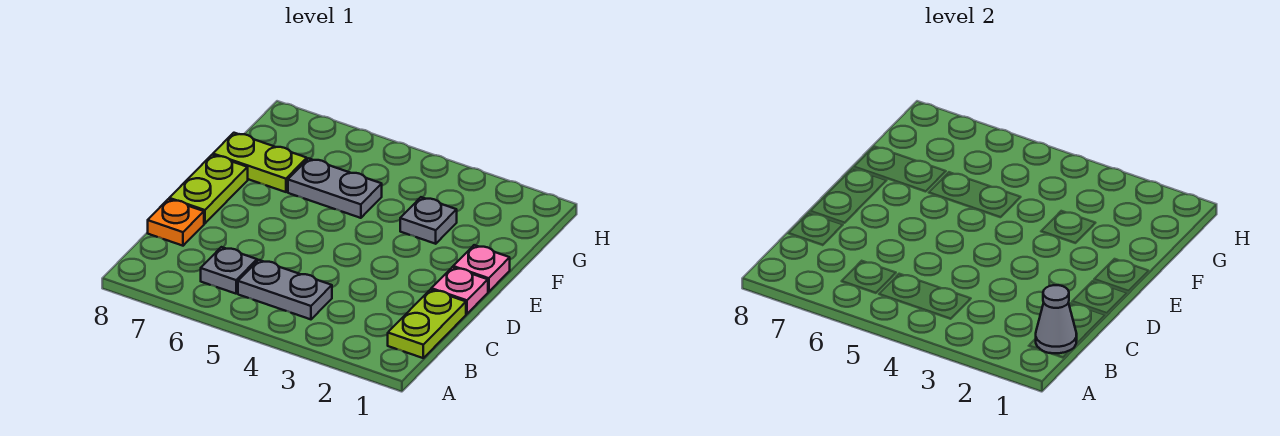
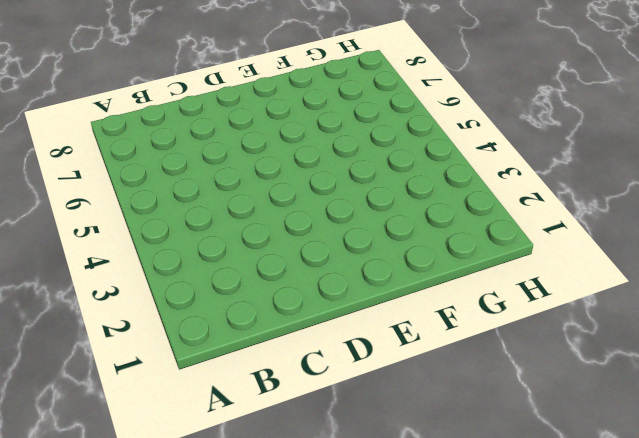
none -> lime 1x2 plate [388,289,466,358]
none -> grey 1x2 plate [238,260,332,319]

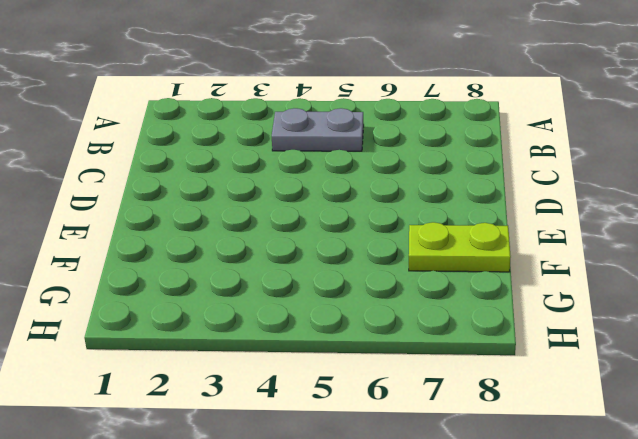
none -> lime 1x2 plate [388,289,466,358]
none -> grey 1x1 plate [201,247,257,294]

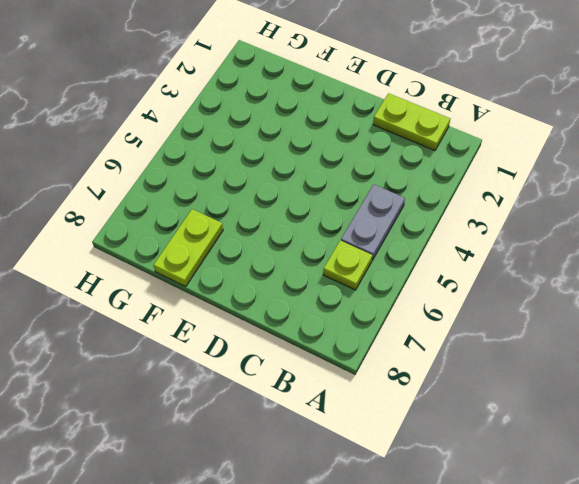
lime 1x1 plate [323,241,372,290] -> grey 1x1 plate [201,247,257,294]
none -> orange 1x1 plate [148,199,204,246]
none -> pink 1x1 plate [431,267,488,314]

